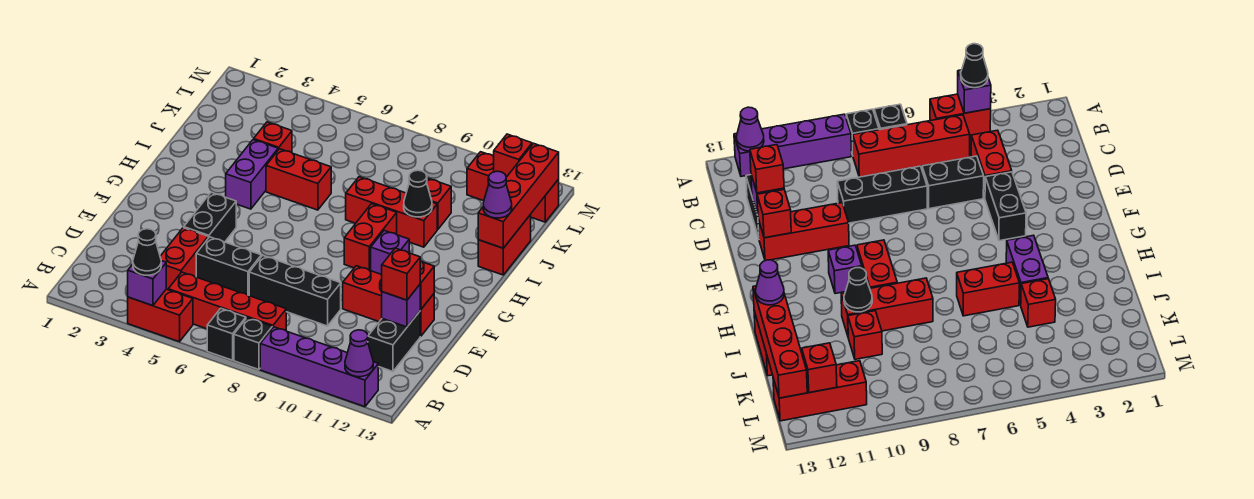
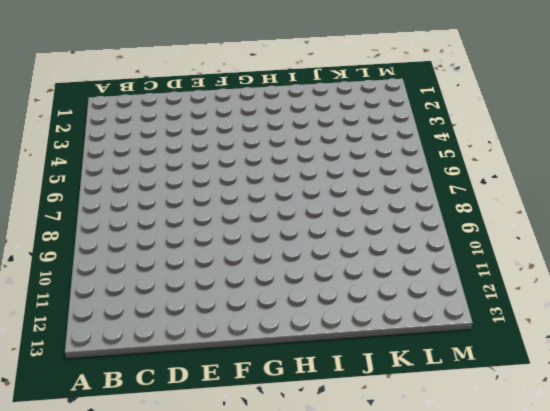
none -> red 1x2 brick [128,289,193,342]
none -> black 1x1 brick [207,309,246,360]
none -> black 1x1 brick [234,318,272,370]
none -> purple 1x4 brick [260,327,378,407]

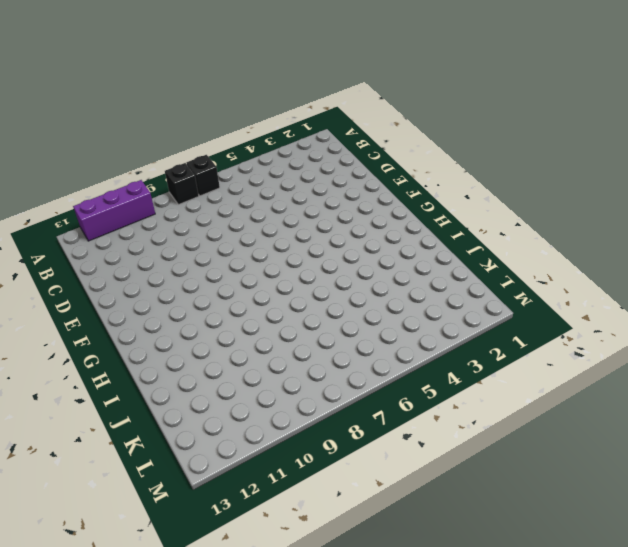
purple 1x3 brick [73,180,155,241] -> purple 1x4 brick [260,327,378,407]
none -> red 1x2 brick [128,289,193,342]
none -> red 1x4 brick [168,272,286,331]
none -> red 1x2 brick [160,228,208,290]
none -> black 1x2 brick [368,312,420,371]

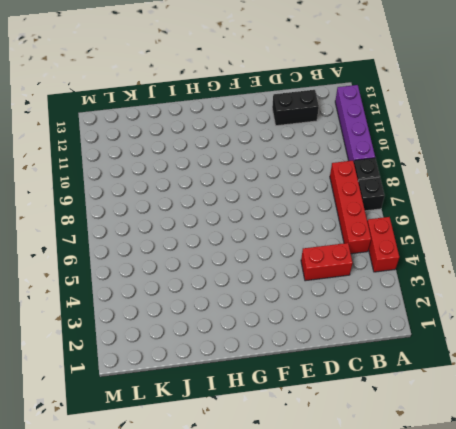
none -> black 1x2 brick [196,237,261,296]
none -> black 1x3 brick [249,256,341,326]
none -> black 1x2 brick [184,192,236,242]
none -> red 1x3 brick [343,266,434,336]

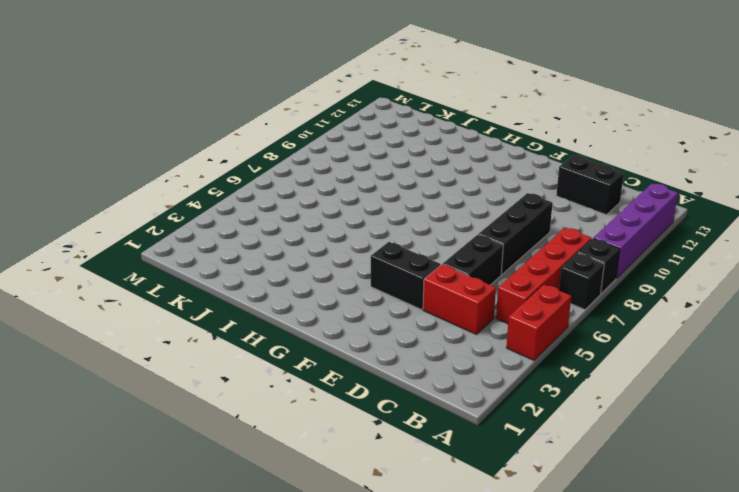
none -> red 1x3 brick [343,266,434,336]
none -> red 1x2 brick [344,204,397,271]
none -> purple 1x1 brick [371,231,409,275]
none -> purple 1x2 brick [226,140,278,209]

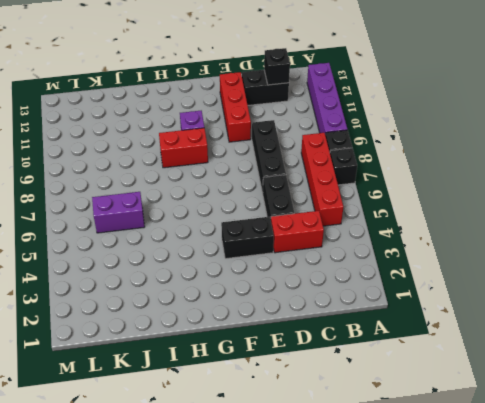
black 1x1 brick [264,48,290,85] -> none
purple 1x2 brick [92,192,145,233] -> purple 1x2 brick moved to [226,140,278,209]
none -> red 1x2 brick [128,289,193,342]
none -> red 1x2 brick [266,149,331,210]
none -> red 1x3 brick [346,177,437,247]
none -> red 1x2 brick [478,215,531,275]

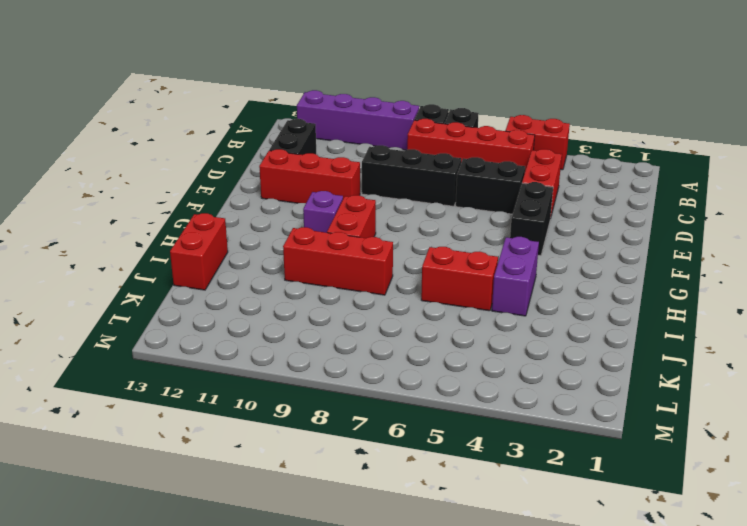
none -> red 1x1 brick [254,122,292,153]
none -> red 1x1 brick [427,178,451,230]
none -> red 1x3 brick [467,152,559,222]
none -> purple 1x1 brick [128,261,166,306]

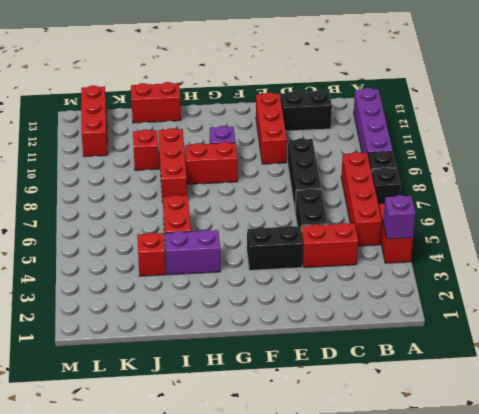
none -> purple 1x1 cone [345,330,373,377]
none -> purple 1x1 brick [382,285,421,327]
none -> red 1x1 brick [420,261,434,309]
none -> black 1x1 cone [404,170,432,217]

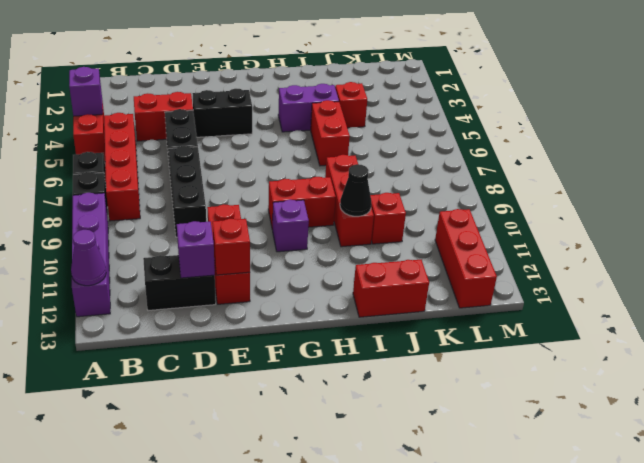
none -> red 1x4 brick [478,143,559,248]
none -> red 1x1 brick [494,134,532,177]
none -> black 1x1 cone [133,229,161,275]
none -> red 1x1 brick [382,248,420,300]

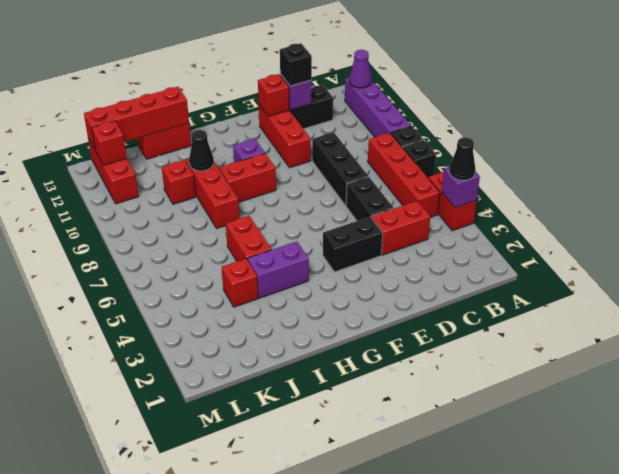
black 1x1 brick [280,43,312,86] -> red 1x1 brick [382,248,420,300]
none -> purple 1x1 cone [483,171,512,218]

